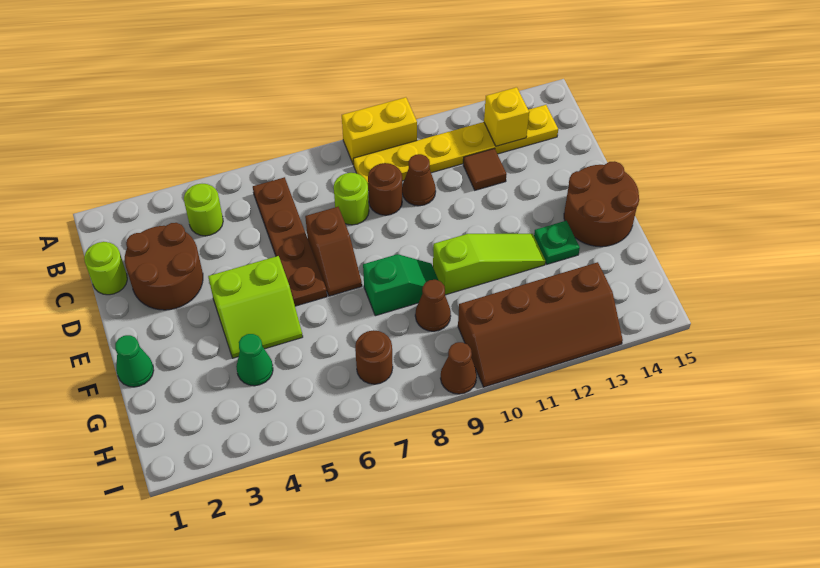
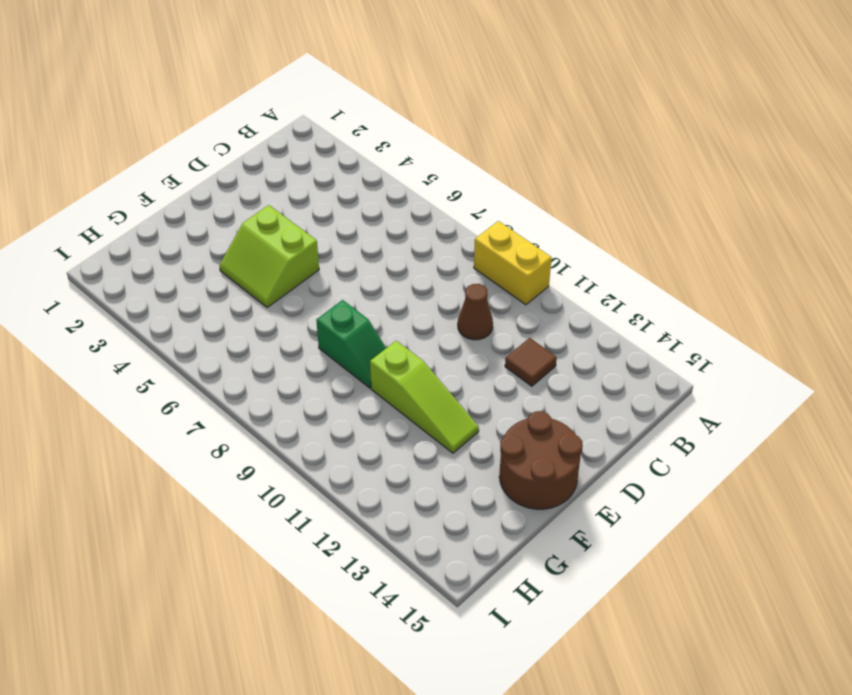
none -> lime 1x1 round brick [184,183,223,236]
none -> brown 1x4 plate [253,177,327,306]
none -> yellow 1x6 plate [353,105,558,184]

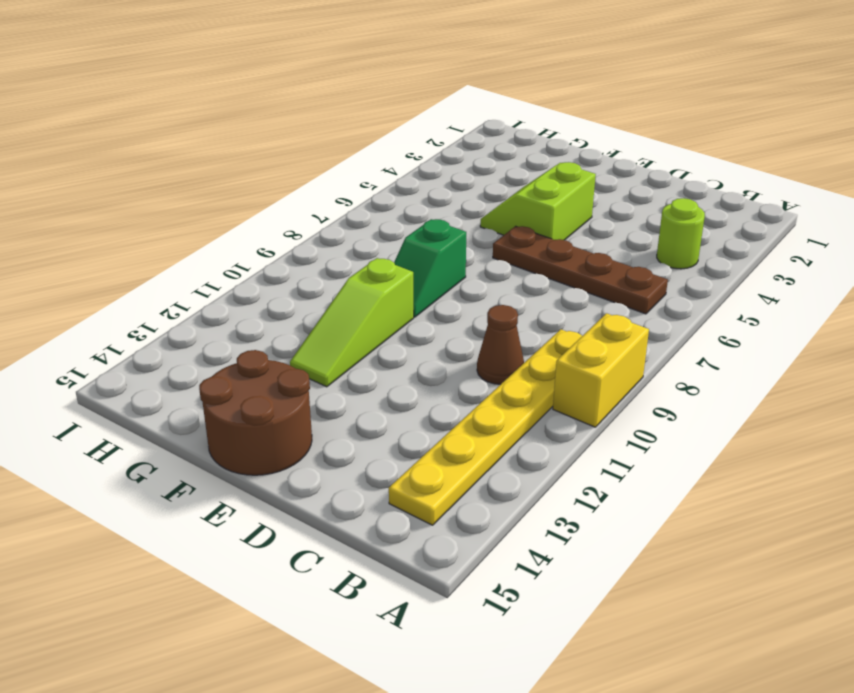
none -> lime 1x1 round brick [84,242,127,295]
none -> brown 2x2 round brick [125,223,203,310]
none -> lime 1x1 round brick [334,173,369,225]

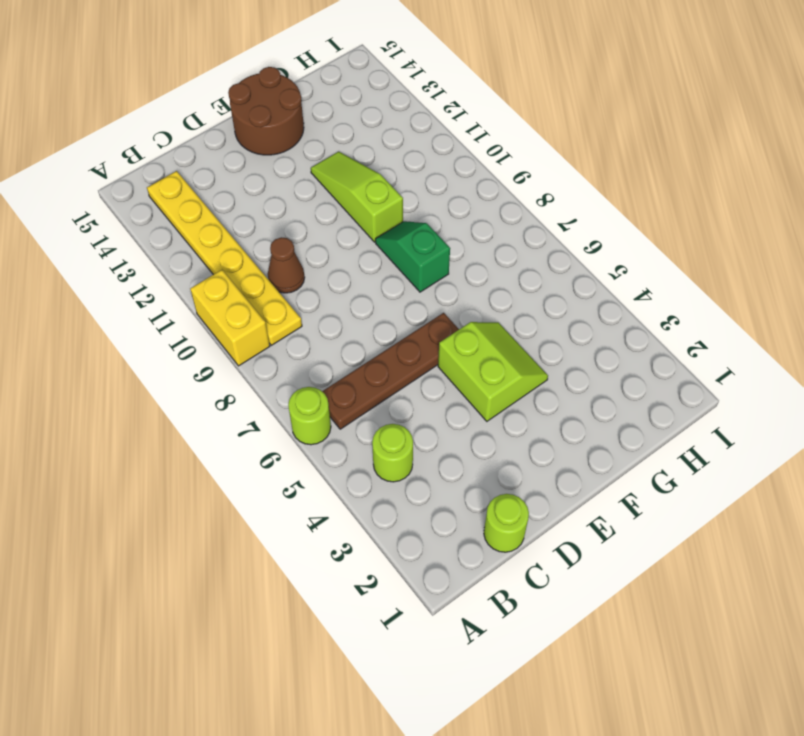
lime 1x1 round brick [288,387,331,445] -> lime 1x1 round brick moved to [334,173,369,225]
none -> brown 2x2 round brick [125,223,203,310]
none -> brown 1x1 round brick [368,163,402,215]
none -> brown 1x1 tile [463,149,507,190]

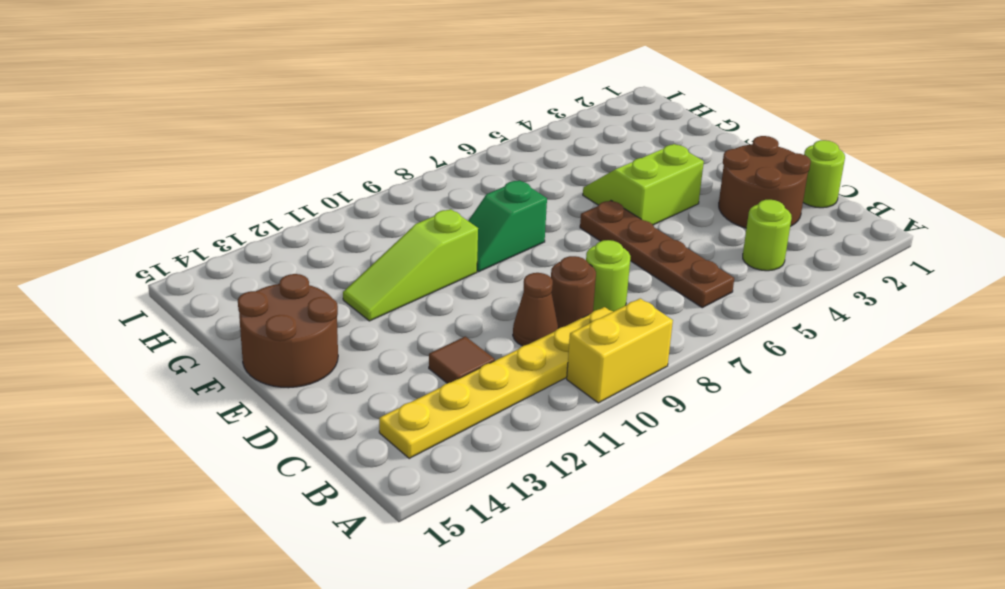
none -> brown 1x2 slope [305,207,362,296]
none -> green 1x1 cone [115,335,154,387]
none -> green 1x1 plate [534,221,580,264]

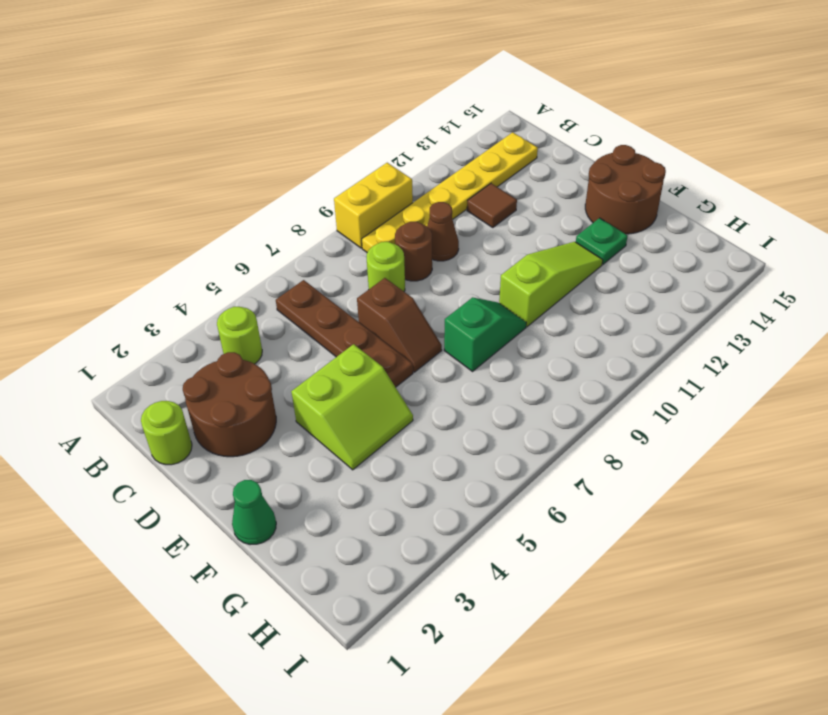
none -> green 1x1 cone [236,334,273,386]
none -> brown 1x1 cone [415,280,451,331]
none -> brown 1x1 round brick [355,330,393,384]

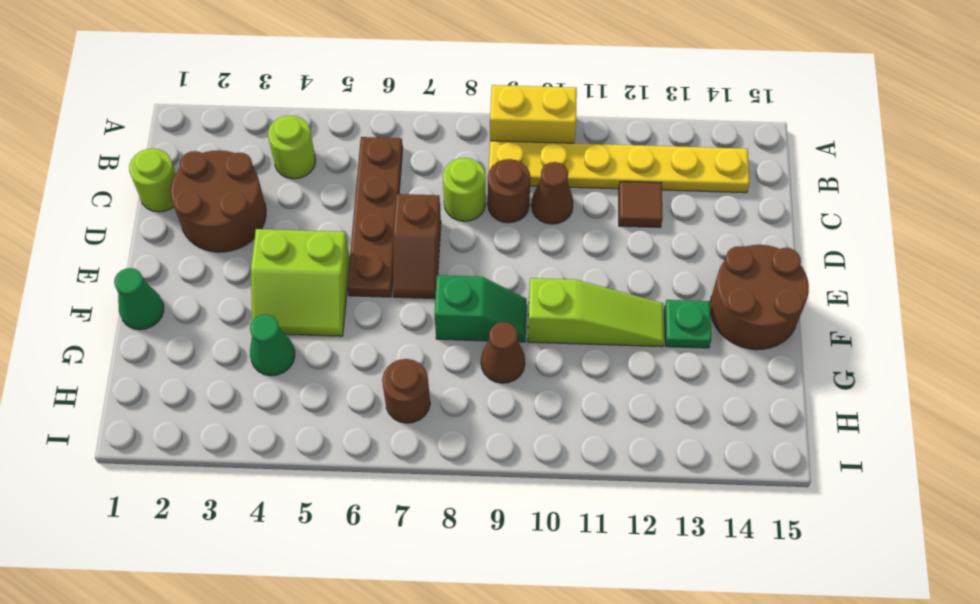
none -> brown 2x4 slope [458,262,623,387]
none -> brown 1x1 cone [441,342,477,394]
none -> yellow 1x1 brick [484,87,529,146]

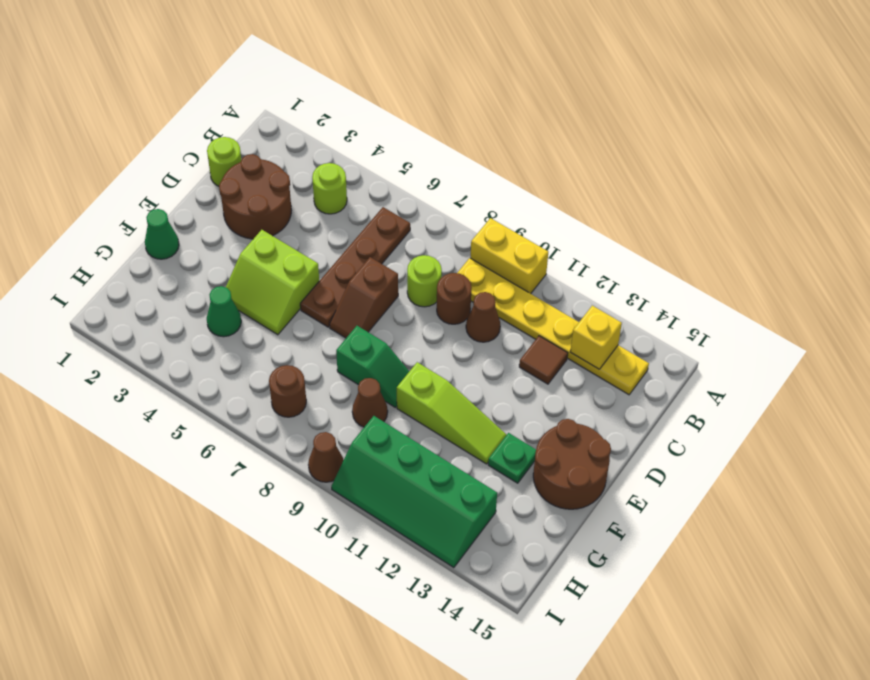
green 2x4 slope [331,416,497,568] -> brown 2x4 slope [458,262,623,387]

